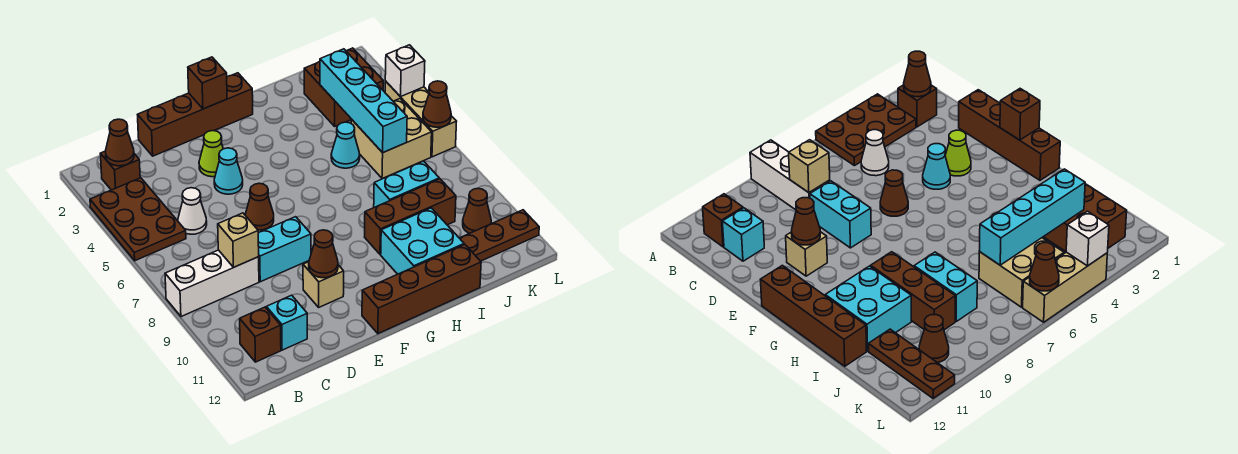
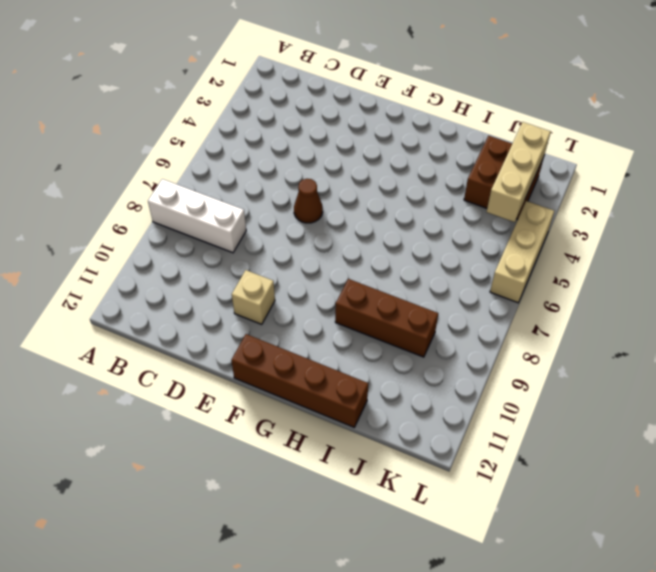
tan 1x3 brick [487,122,551,222] -> none
none -> brown 2x3 plate [90,178,186,261]
none -> brown 1x1 brick [100,151,140,190]
none -> brown 1x1 brick [240,307,281,362]

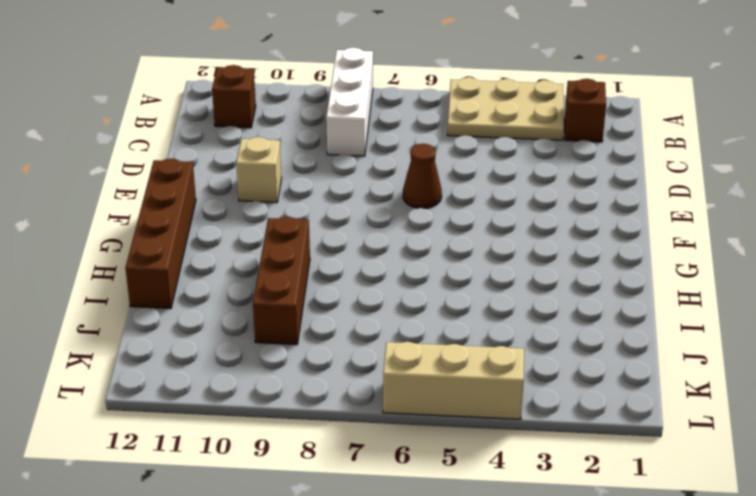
tan 2x3 plate [447,77,564,140] -> brown 2x3 plate [90,178,186,261]
none -> white 1x1 cone [178,188,207,234]
none -> cyan 1x1 brick [266,295,307,350]
none -> brown 1x4 brick [138,73,253,156]

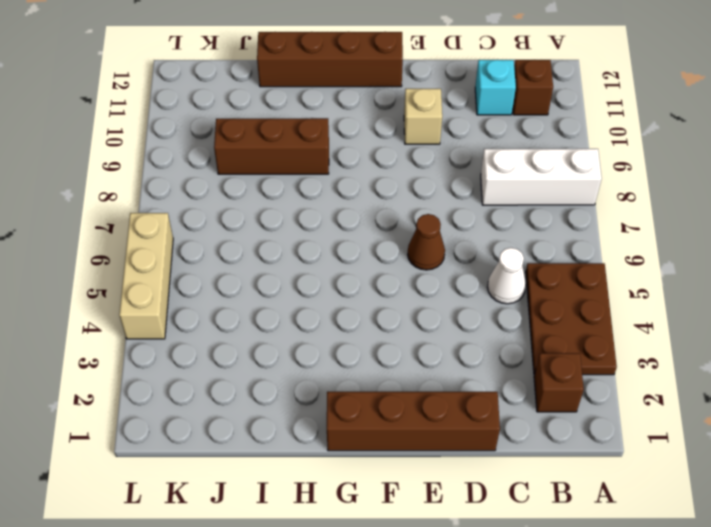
none -> cyan 1x2 brick [258,217,311,282]
none -> lime 1x1 cone [199,131,223,177]
none -> cyan 1x1 cone [214,148,243,194]

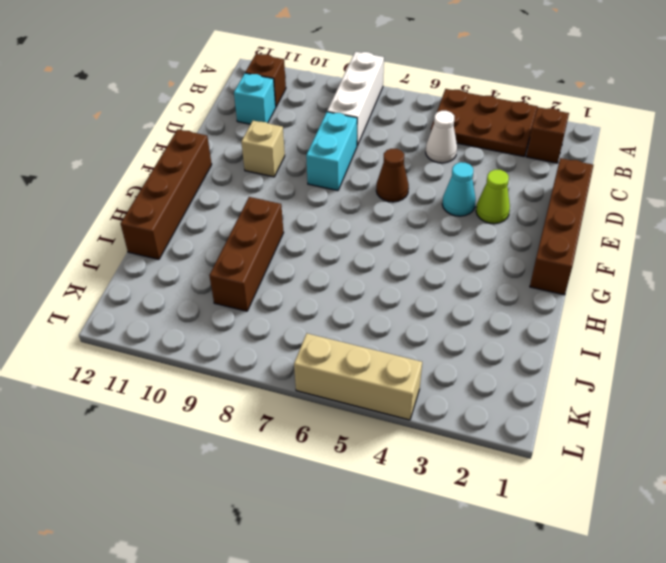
none -> cyan 2x2 brick [381,208,464,274]
none -> cyan 1x1 cone [331,122,360,168]
none -> cyan 1x2 brick [374,161,439,207]

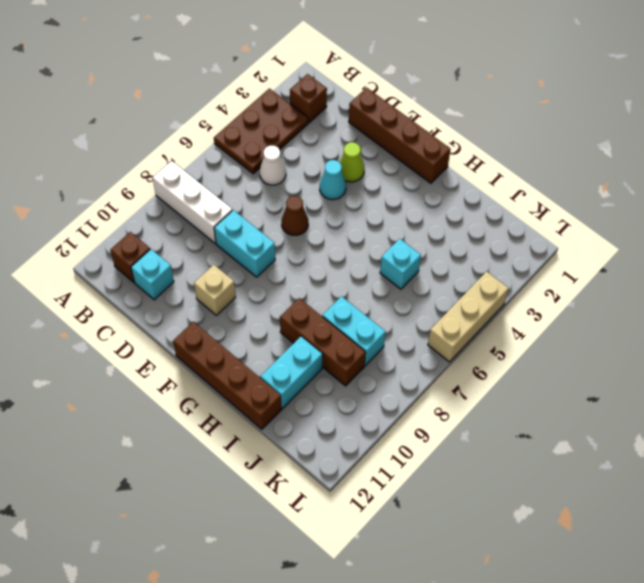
cyan 1x1 brick [380,239,421,289] -> cyan 1x1 cone [331,122,360,168]
cyan 1x2 brick [260,336,323,408] -> cyan 2x2 brick [381,208,464,274]
none -> brown 2x2 brick [304,48,383,126]
none -> tan 2x2 brick [351,99,432,179]
none -> brown 1x3 plate [460,210,539,261]

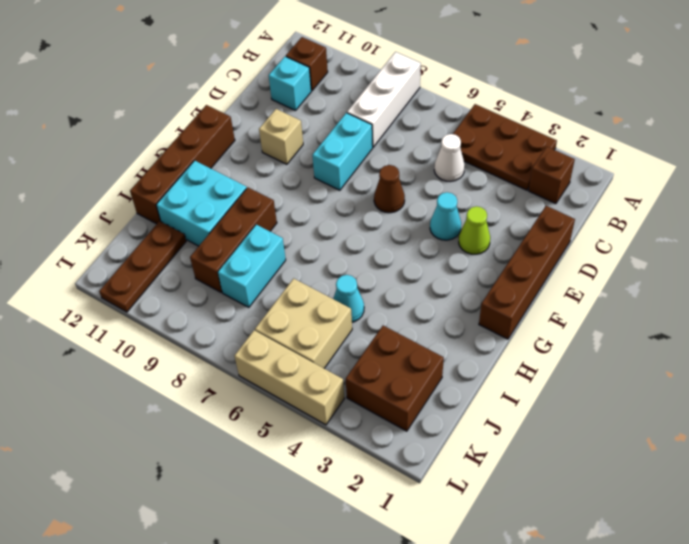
none -> brown 1x1 cone [463,188,491,233]
none -> brown 1x1 cone [105,119,134,166]
none -> tan 1x1 brick [218,213,259,267]

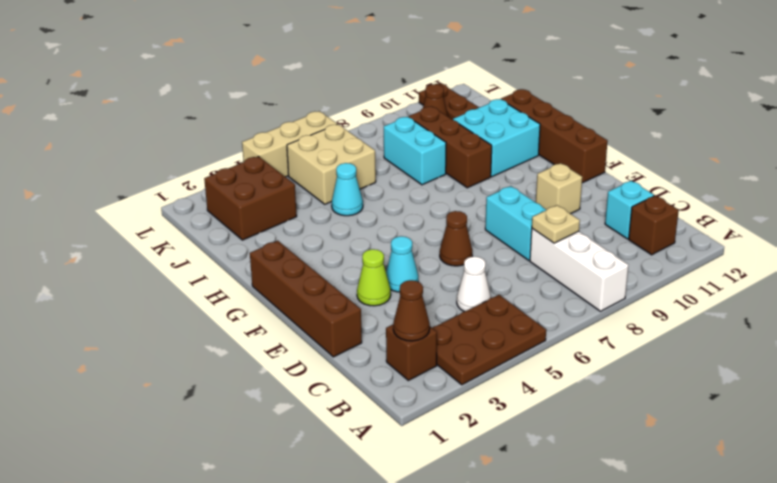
tan 1x1 plate [532,205,580,243] -> tan 1x1 brick [218,213,259,267]
none -> brown 1x1 cone [309,230,338,278]
none -> brown 1x1 brick [188,57,227,109]
none -> cyan 1x4 brick [320,49,407,153]

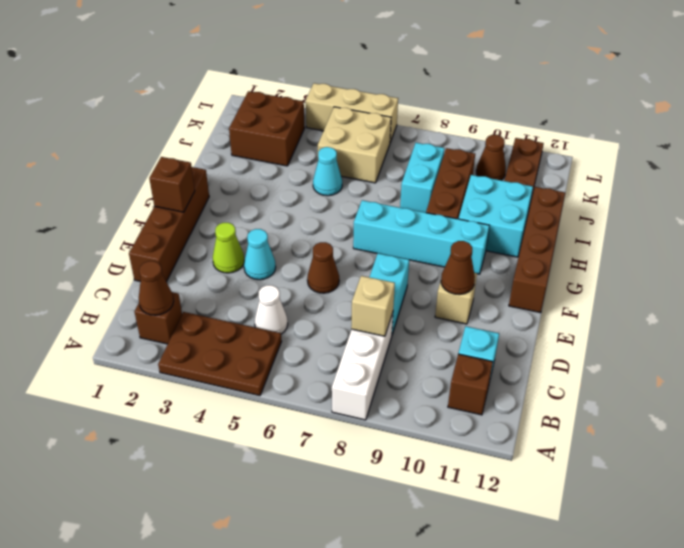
cyan 1x4 brick [353,200,489,274] -> cyan 1x4 brick moved to [320,49,407,153]
none -> white 1x1 brick [385,45,425,97]
none -> brown 1x1 cone [423,81,451,127]

